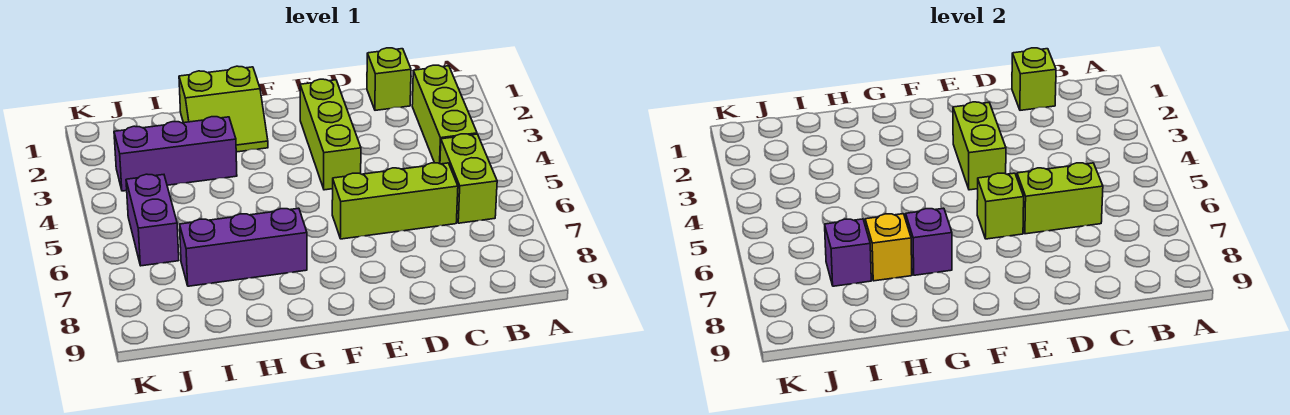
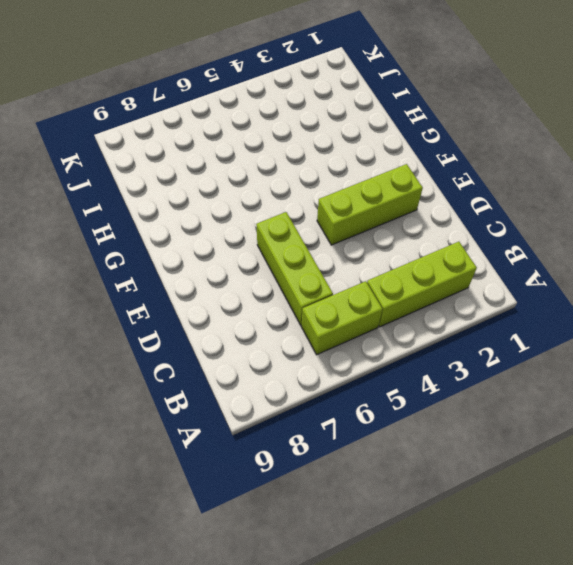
none -> lime 1x1 brick [367,48,411,110]
none -> lime 2x2 slope [179,66,268,152]
none -> purple 1x3 brick [180,208,307,286]

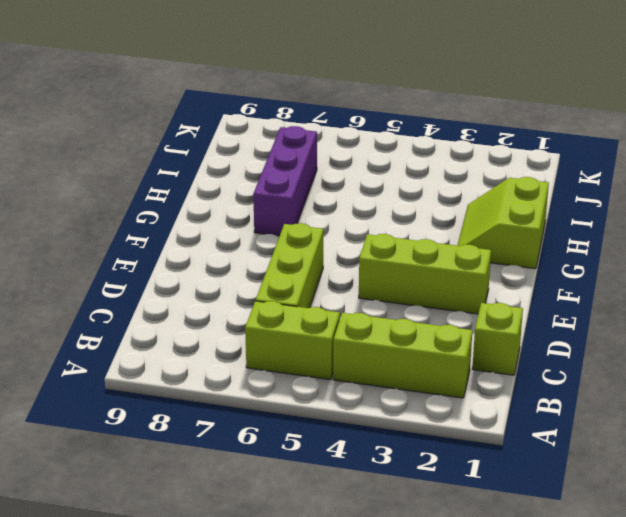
none -> purple 1x3 brick [114,117,237,191]
none -> purple 1x2 brick [126,174,179,266]
none -> lime 1x1 brick [1012,48,1056,110]

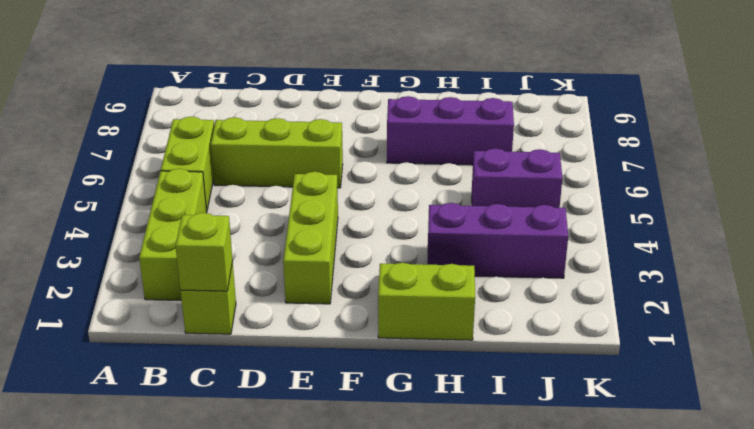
purple 1x2 brick [472,148,562,208] -> purple 1x2 brick turned to [126,174,179,266]
none -> lime 1x2 brick [1017,163,1103,234]
none -> lime 1x2 brick [953,102,1006,190]
none -> lime 1x1 brick [977,173,1024,239]

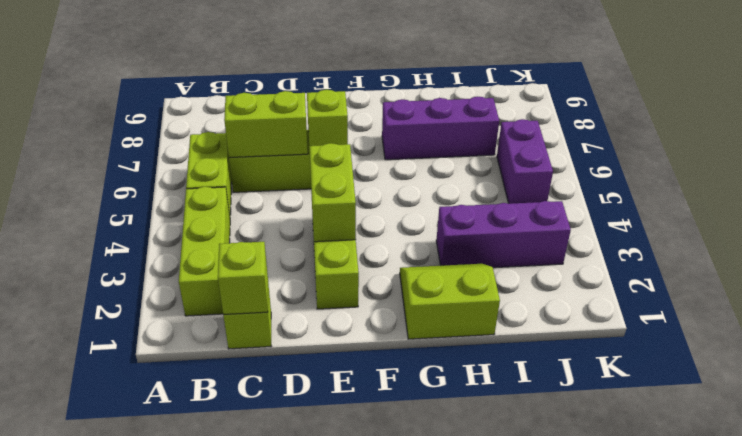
none -> purple 1x1 brick [906,208,952,275]
none -> yellow 1x1 brick [865,214,912,281]
none -> purple 1x1 brick [825,219,871,286]

